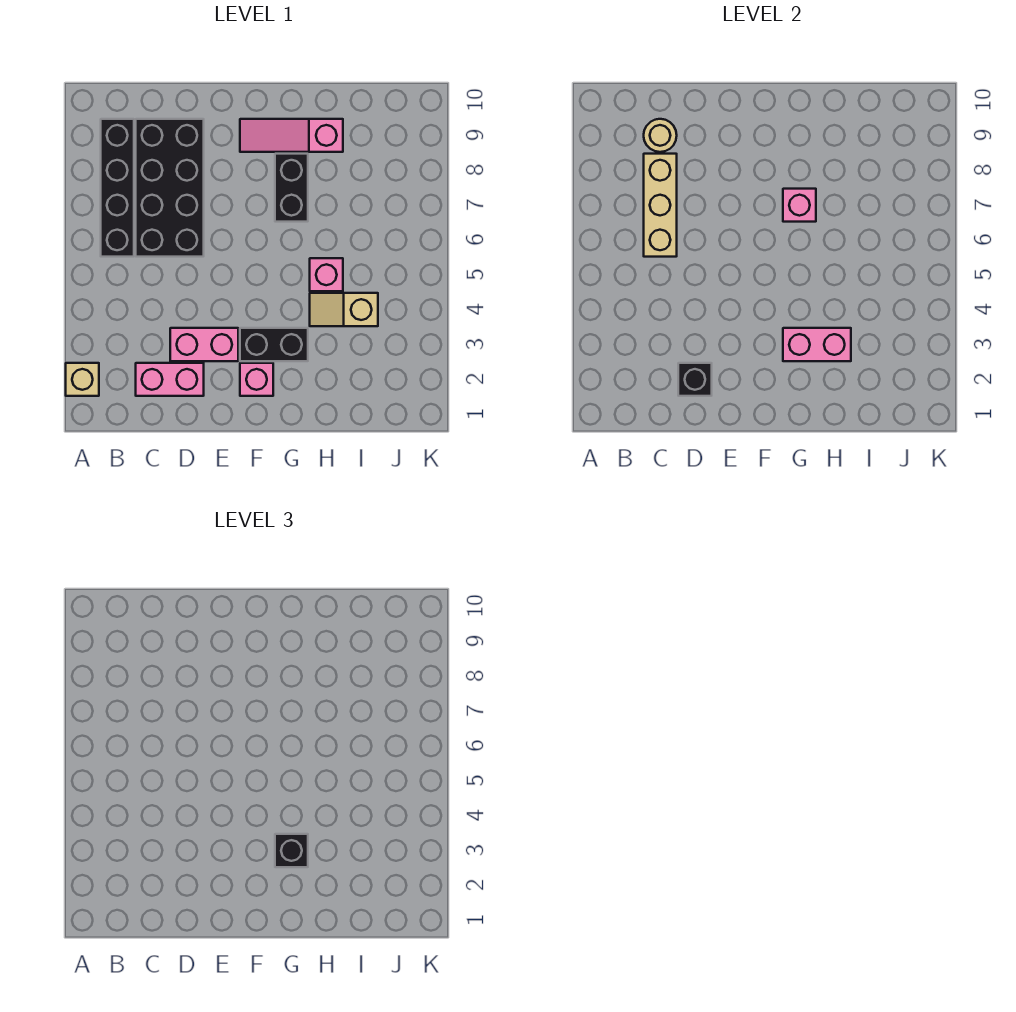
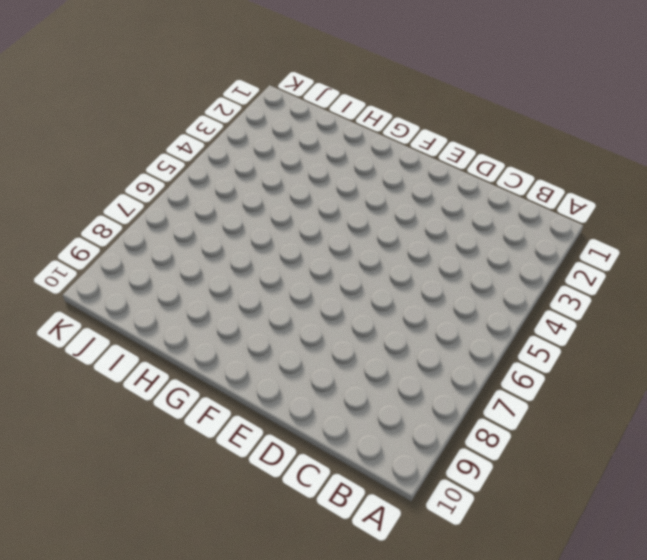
none -> tan 1x1 brick [66,363,99,396]
none -> black 1x4 brick [101,119,134,257]
none -> pink 1x2 brick [136,363,204,396]

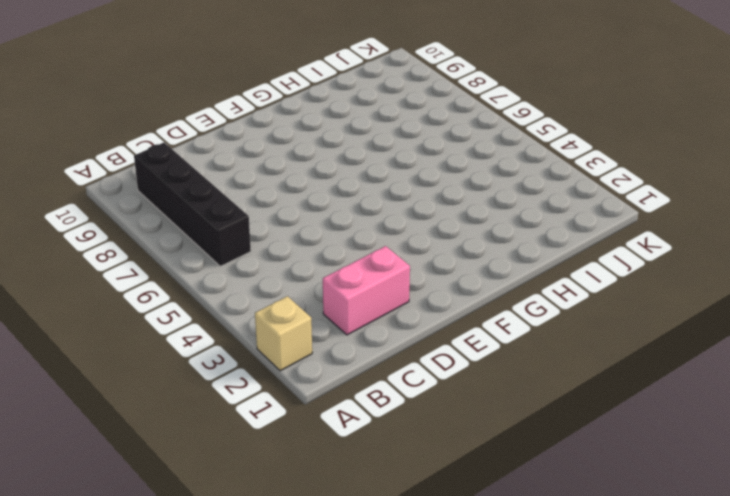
none -> black 2x4 brick [136,119,204,257]
none -> pink 1x2 brick [170,328,238,361]
none -> pink 1x1 brick [240,363,273,396]

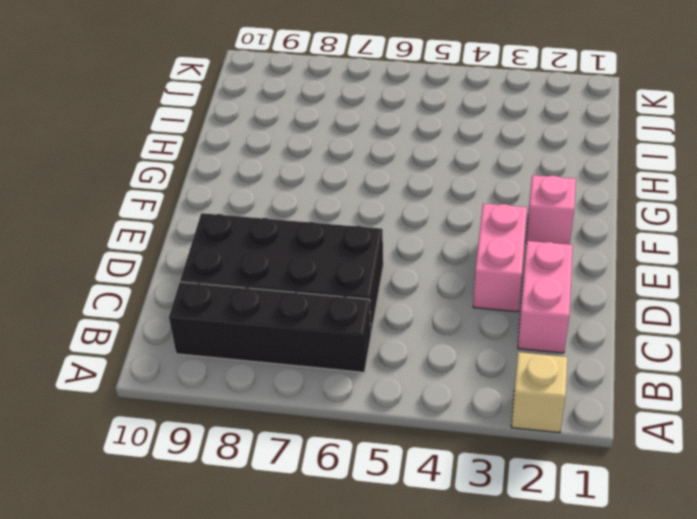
none -> black 1x2 brick [240,328,308,361]
none -> pink 1x3 slope [240,119,343,152]
none -> black 1x2 brick [275,154,308,222]

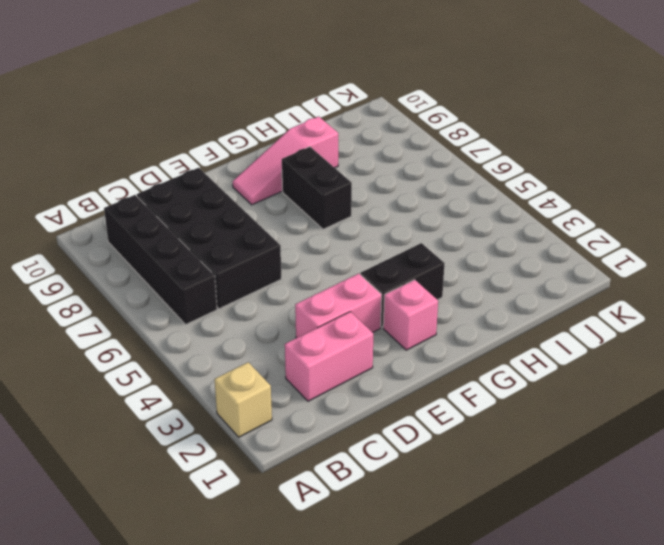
none -> tan 1x2 slope [310,293,378,326]
none -> pink 1x1 brick [310,258,343,291]
none -> tan 1x3 brick [644,154,677,257]

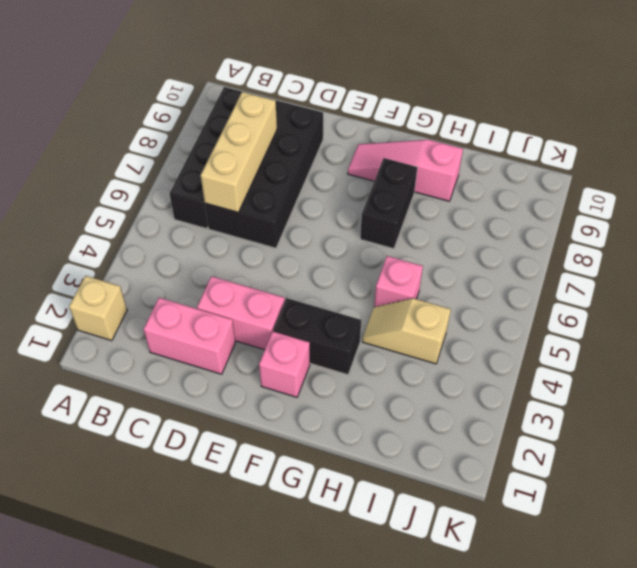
none -> tan 1x1 round brick [644,119,677,152]
none -> black 1x1 brick [678,363,712,396]
none -> pink 1x2 brick [783,328,851,361]

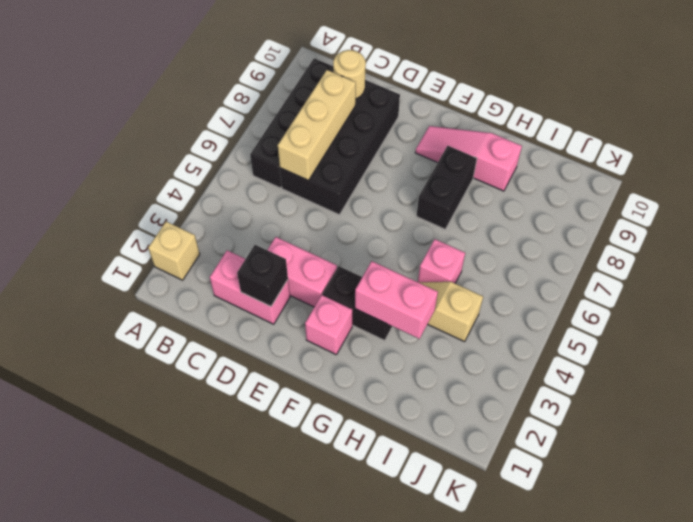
none -> pink 1x1 brick [783,189,816,222]
none -> black 1x1 brick [275,834,308,867]

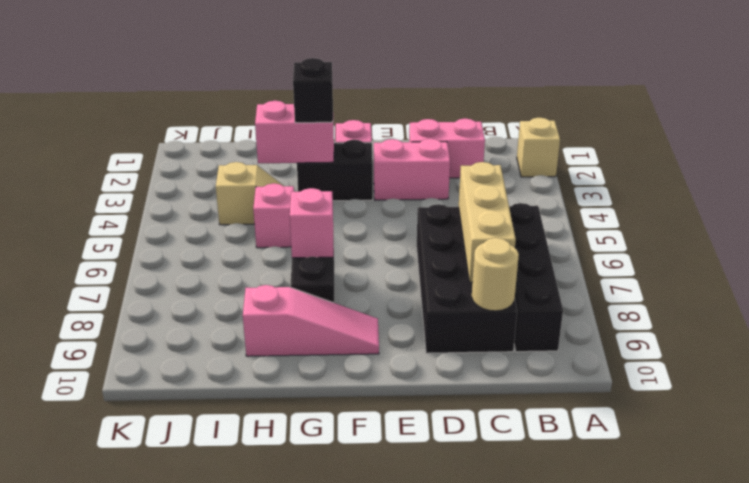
none -> black 1x1 brick [678,363,712,396]

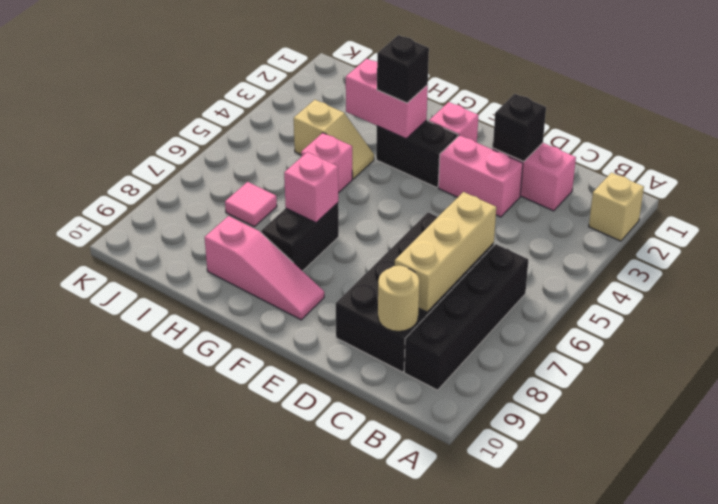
pink 1x1 tile [225,182,277,227] -> none

